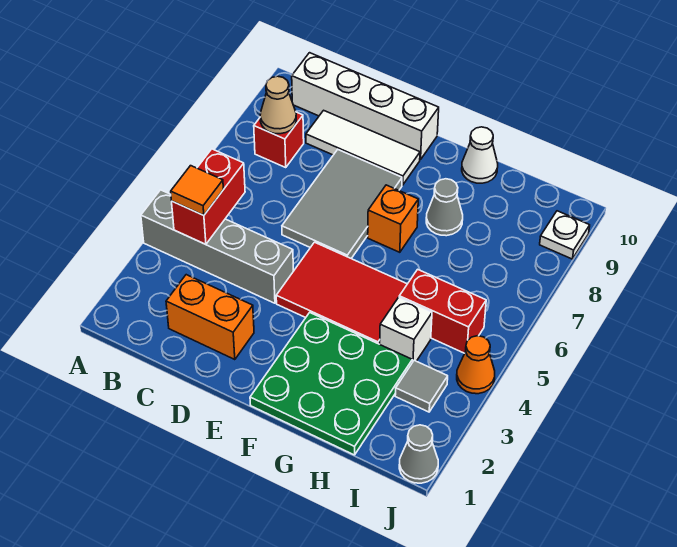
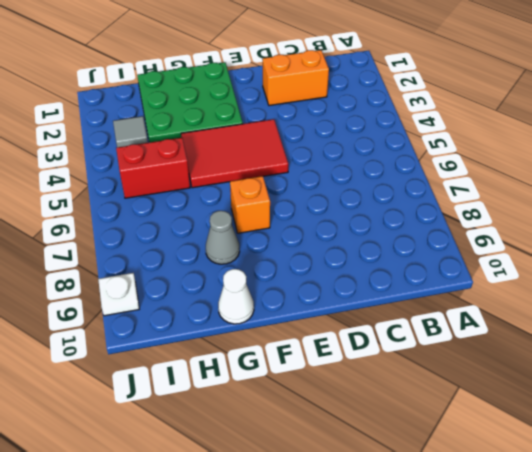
none -> grey 1x4 brick [141,190,293,303]
none -> red 1x1 brick [254,112,304,167]
none -> white 1x4 brick [292,53,439,160]

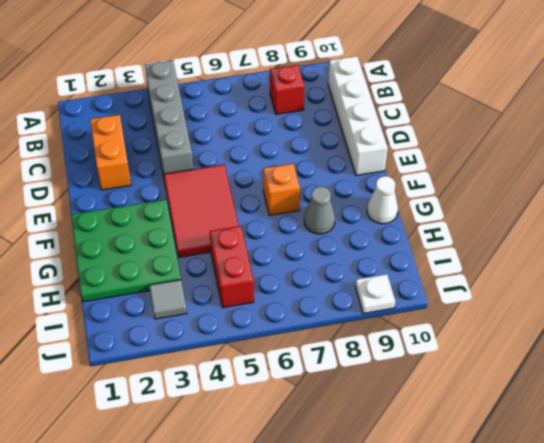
none -> white 1x3 tile [306,110,420,185]
none -> grey 2x3 tile [282,150,402,258]
none -> white 1x1 brick [380,297,432,362]

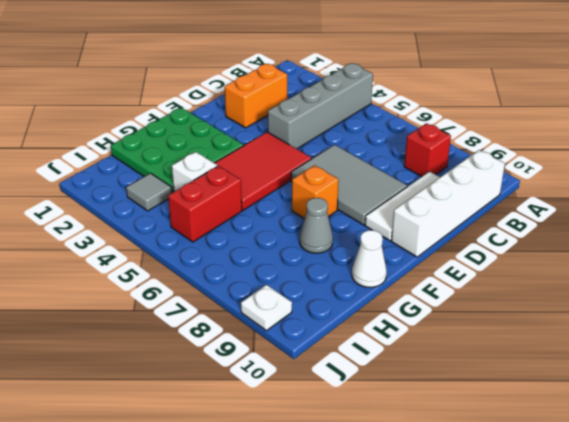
none -> grey 1x1 cone [399,425,438,483]
none -> orange 1x1 cone [457,336,495,394]
none -> red 1x2 brick [172,149,245,244]

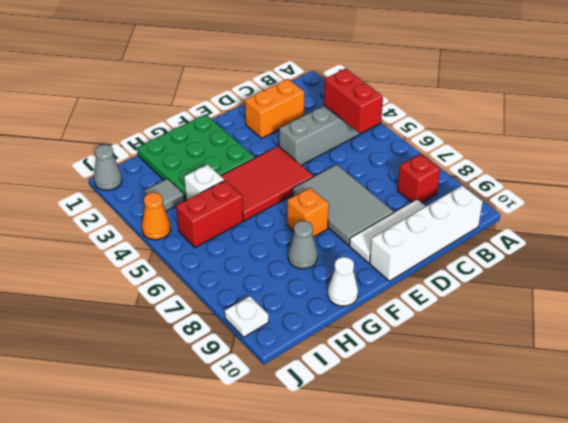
none -> tan 1x1 cone [260,76,296,134]
none -> orange 1x1 tile [171,166,223,215]

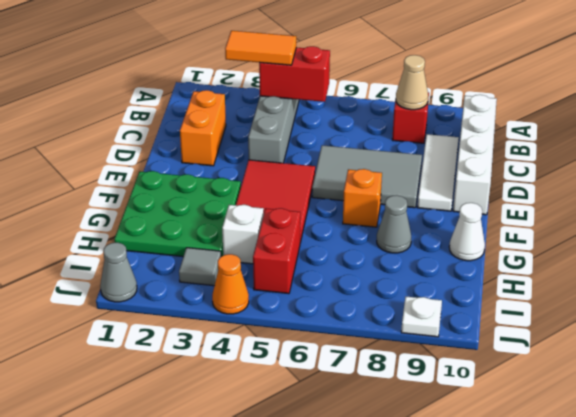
orange 1x2 tile [225,31,296,65] -> orange 1x1 tile [171,166,223,215]

